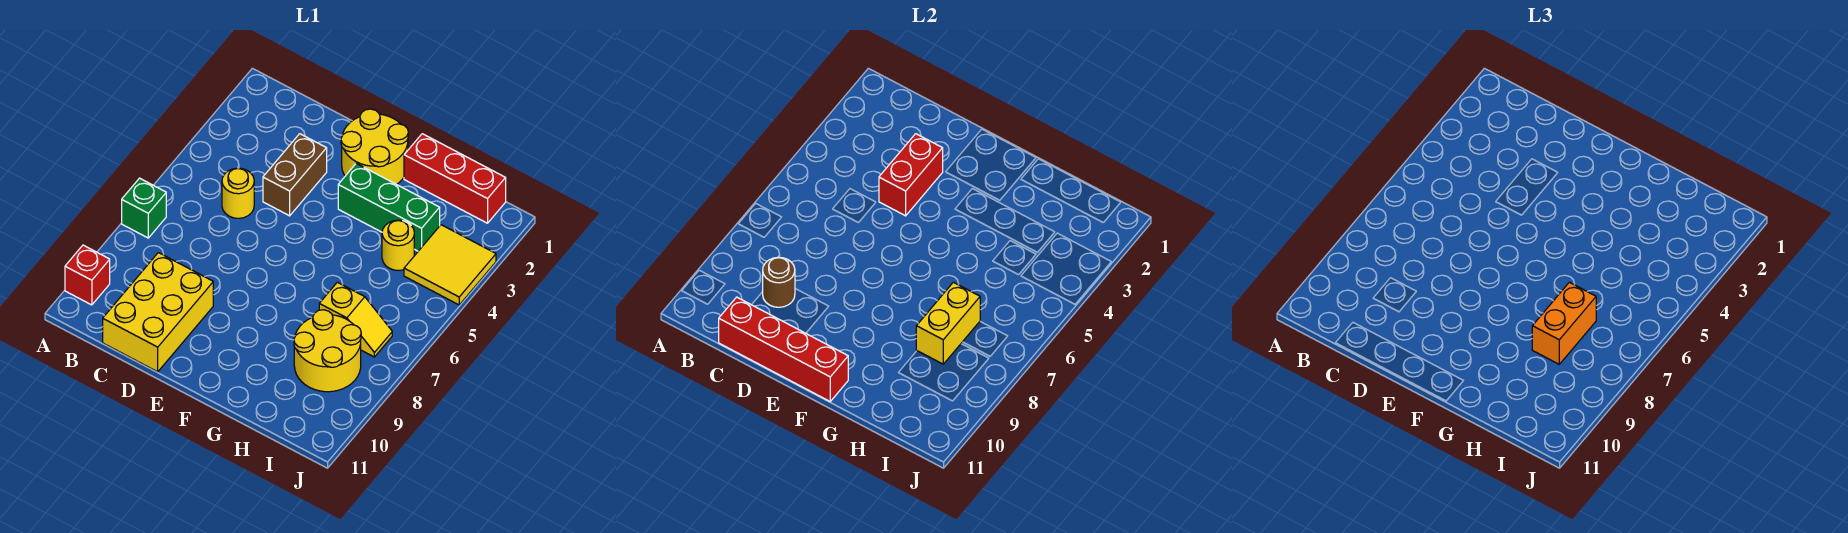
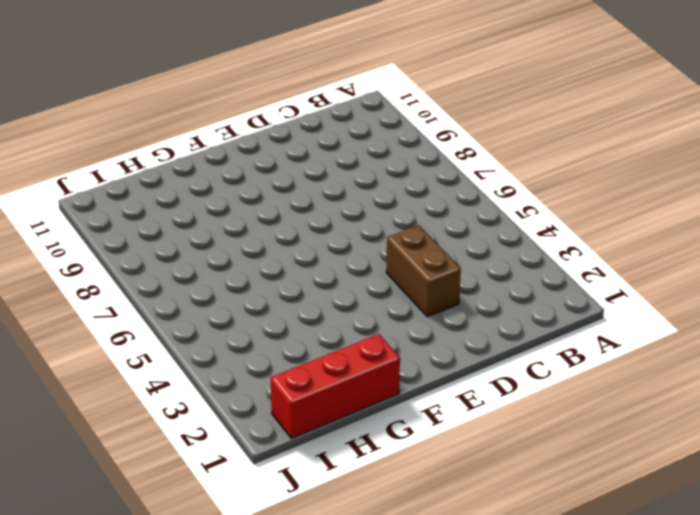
none -> green 1x1 brick [122,178,166,238]
none -> red 1x1 brick [65,245,110,305]
none -> yellow 1x1 round brick [222,168,254,218]

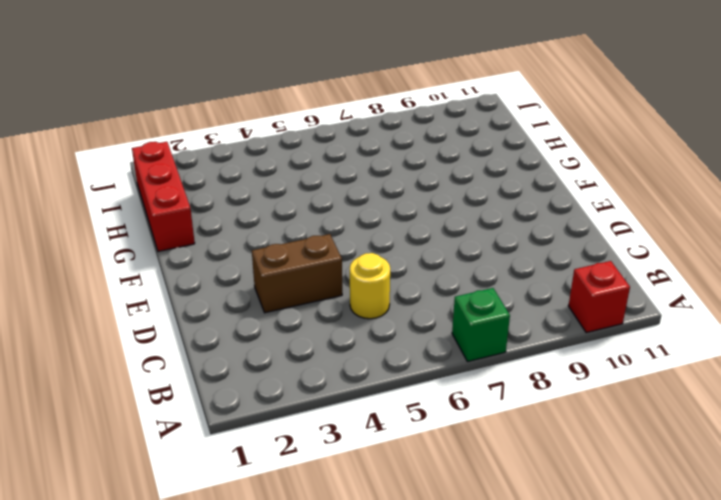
none -> yellow 2x3 brick [103,253,213,372]
none -> yellow 2x2 round brick [341,109,408,185]
none -> green 1x3 brick [338,163,440,251]

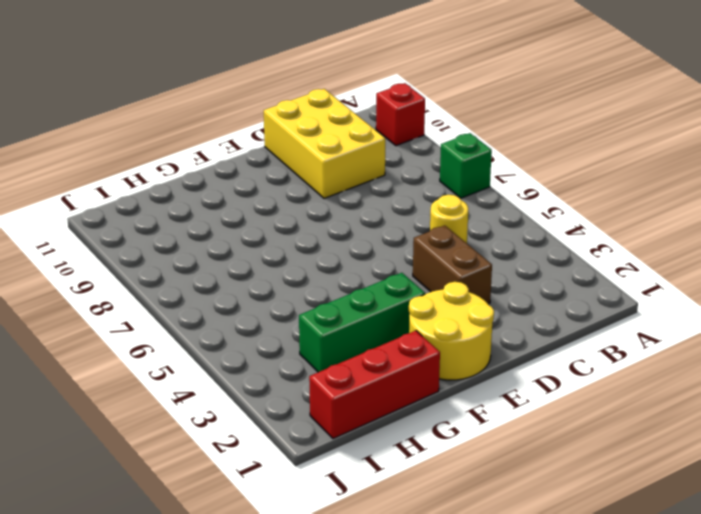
none -> yellow 1x1 round brick [382,220,414,270]
none -> yellow 1x2 slope [319,282,392,357]
none -> yellow 2x2 round brick [294,310,361,392]

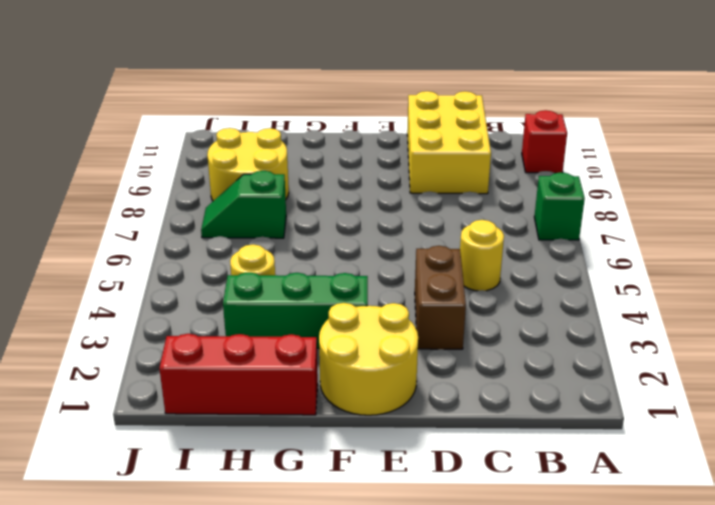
green 1x2 slope [201,171,286,238] -> yellow 1x2 slope [319,282,392,357]
none -> yellow 2x2 tile [404,225,496,305]
none -> brown 1x1 round brick [763,257,795,307]
none -> red 1x4 brick [719,297,848,401]

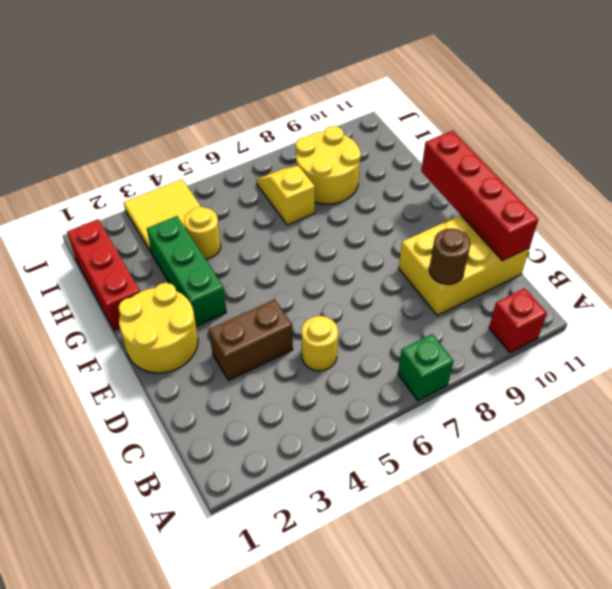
none -> red 1x2 brick [879,134,943,216]
none -> yellow 1x2 brick [916,282,980,364]
none -> orange 1x2 brick [1532,282,1596,364]

